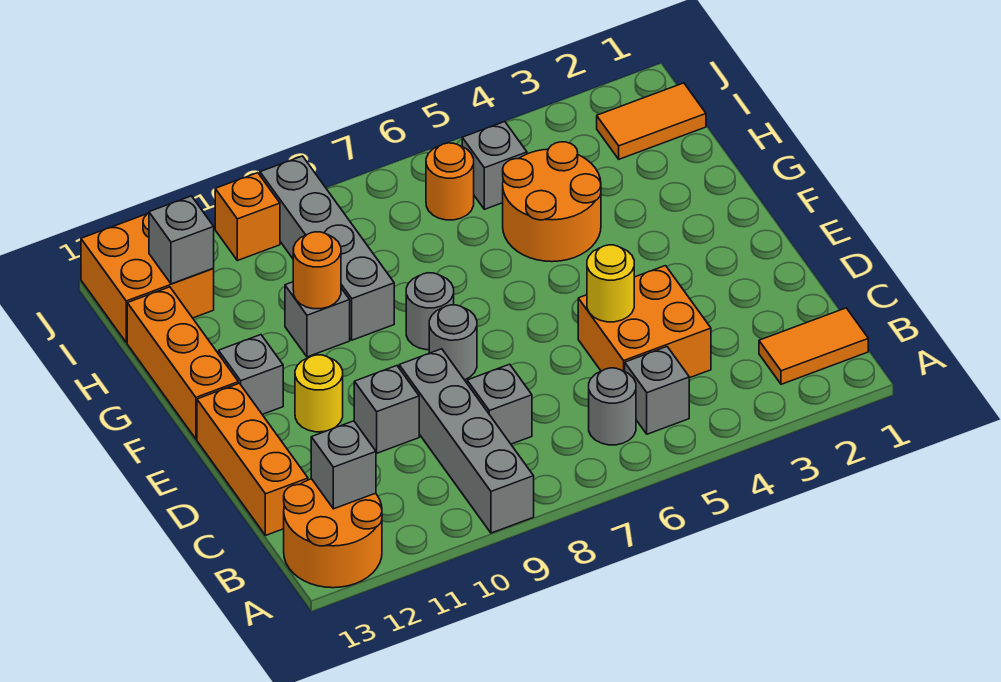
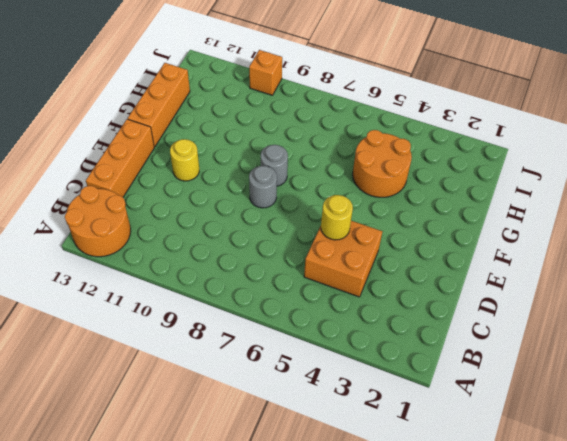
none -> grey 1x4 brick [399,349,534,533]
none -> orange 1x2 tile [759,308,868,384]
none -> grey 1x1 brick [625,347,689,434]

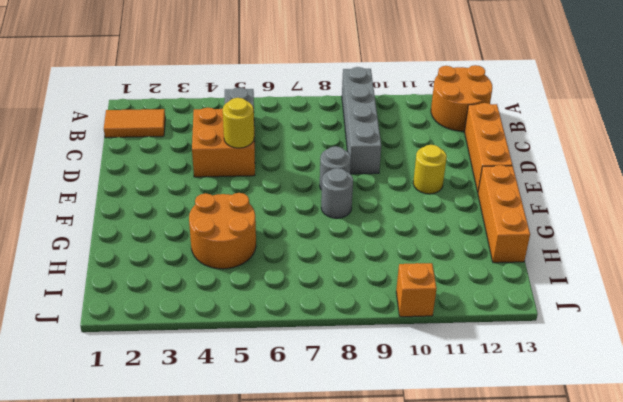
none -> grey 1x1 round brick [589,368,636,445]
none -> grey 1x1 brick [467,364,532,444]
none -> grey 1x1 brick [354,366,419,453]

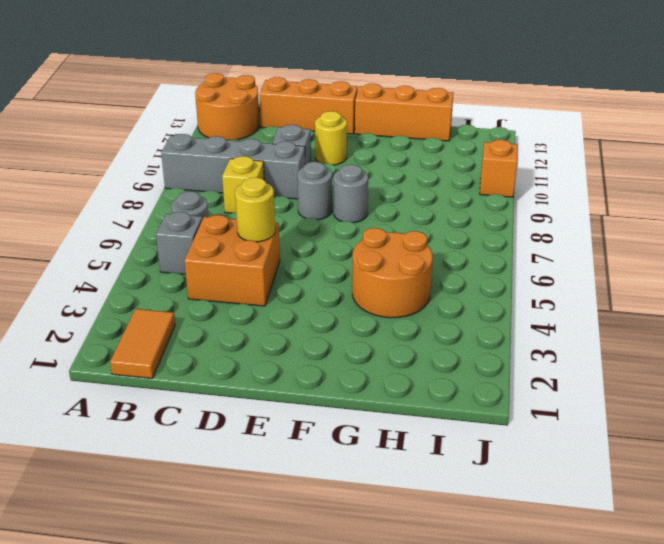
yellow 1x1 brick [222,156,264,213] -> grey 1x1 brick [467,364,532,444]
none -> grey 1x1 brick [219,335,283,414]
none -> grey 1x4 brick [260,156,394,340]
none -> grey 1x1 brick [285,282,350,357]

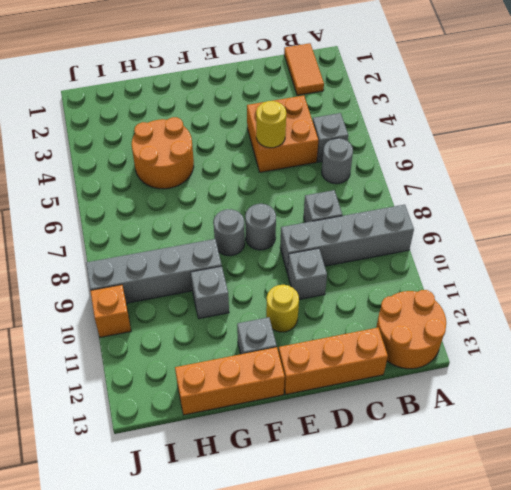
none -> orange 1x2 tile [597,83,706,159]
none -> grey 1x1 brick [462,122,527,209]
none -> orange 1x1 round brick [426,143,474,220]

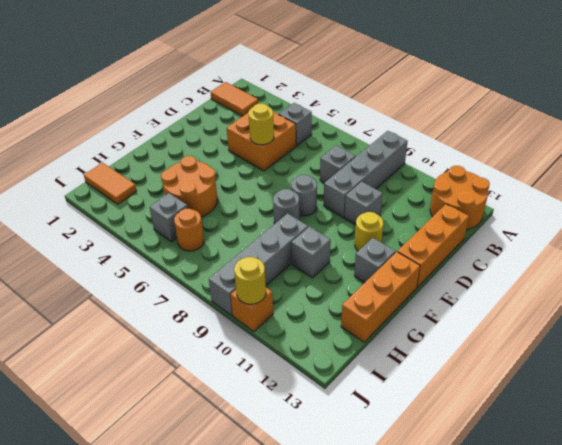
yellow 1x1 round brick [234,257,266,304] -> none
none -> grey 1x1 round brick [589,368,636,445]
none -> orange 2x2 brick [81,213,214,343]
none -> grey 1x1 brick [311,421,376,509]

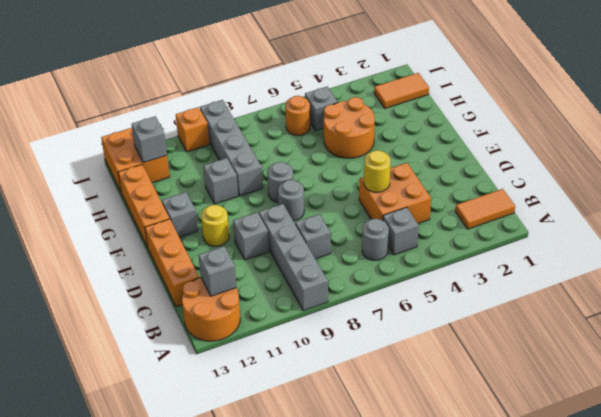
none -> orange 1x1 round brick [293,232,341,309]

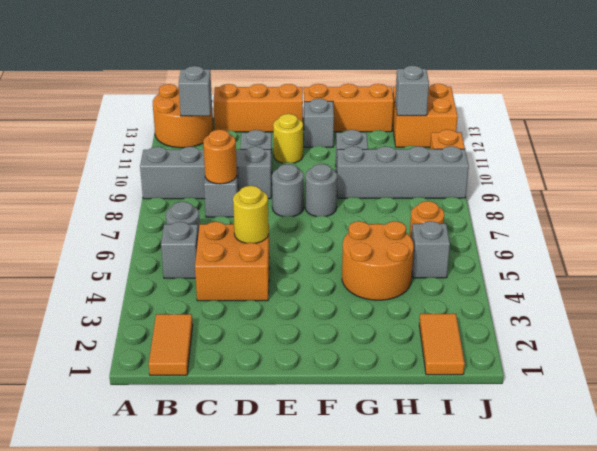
orange 1x1 round brick [203,130,237,184] -> orange 1x1 round brick moved to [293,232,341,309]

